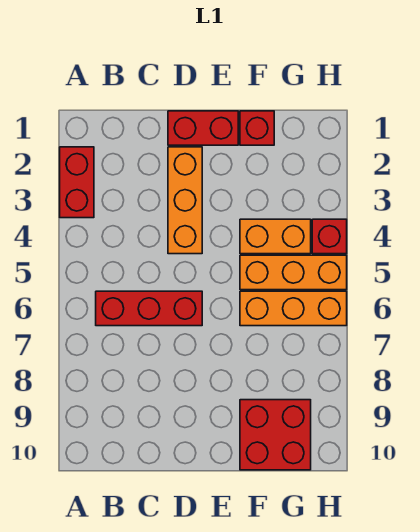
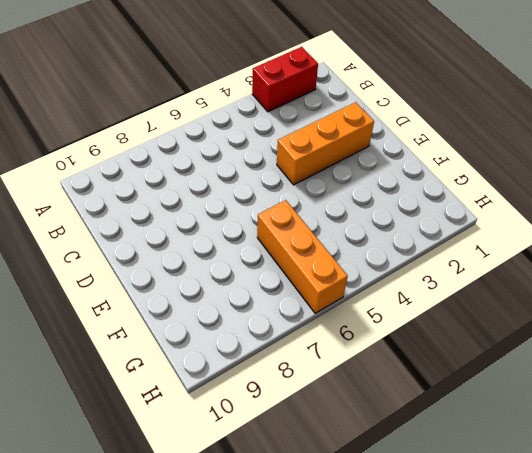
none -> red 1x3 brick [96,291,202,326]
none -> red 1x2 brick [168,111,238,145]

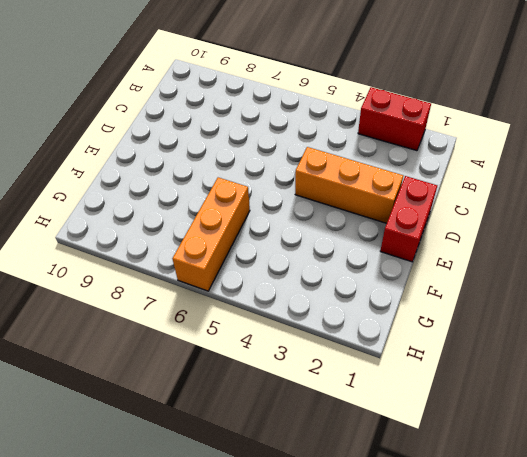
none -> red 1x3 brick [96,291,202,326]
none -> red 1x1 brick [240,111,274,145]

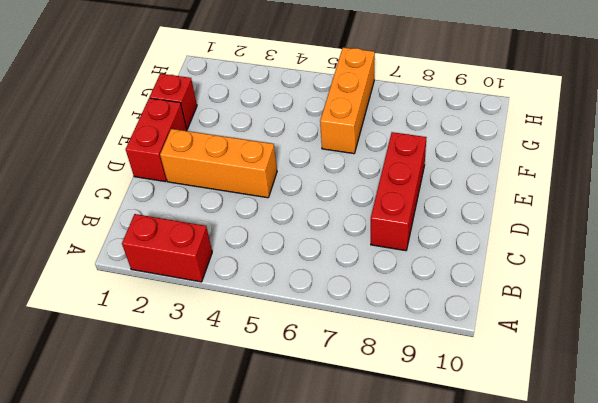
red 1x3 brick [371,132,427,251] -> red 1x3 brick moved to [96,291,202,326]
none -> orange 1x2 brick [240,219,311,254]
none -> orange 1x3 brick [240,255,347,290]

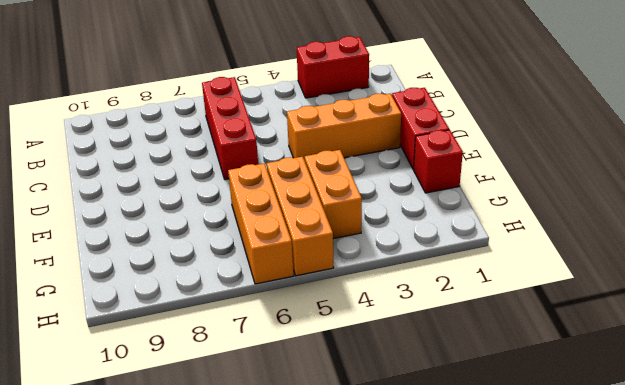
none -> red 2x2 brick [240,400,311,470]
none -> red 1x1 brick [312,219,347,254]

